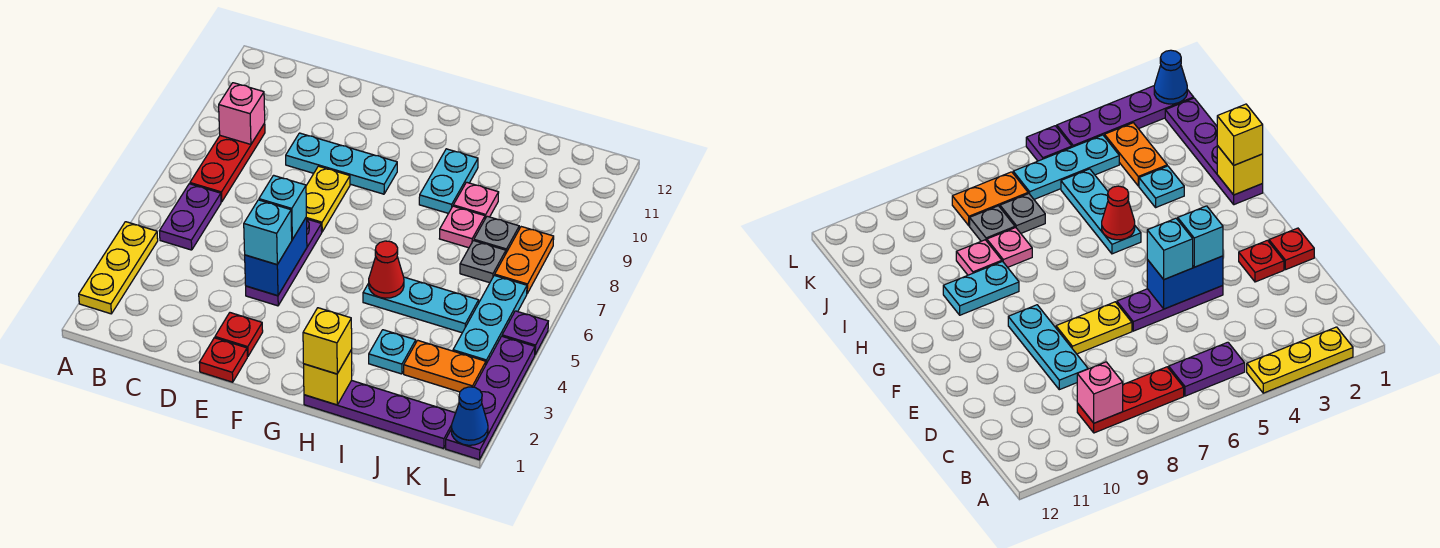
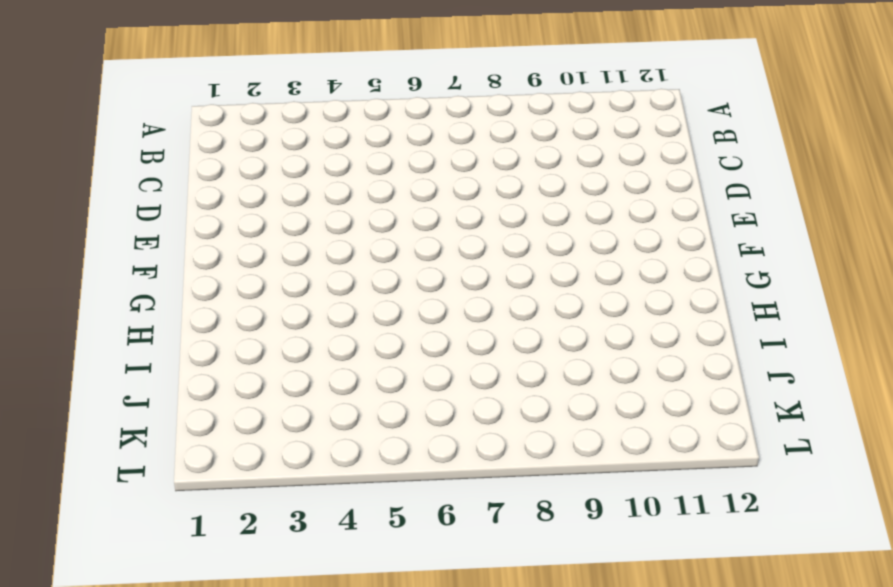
none -> yellow 1x3 plate [79,222,158,314]
none -> purple 1x2 plate [160,184,221,250]
none -> red 1x3 plate [190,123,265,202]

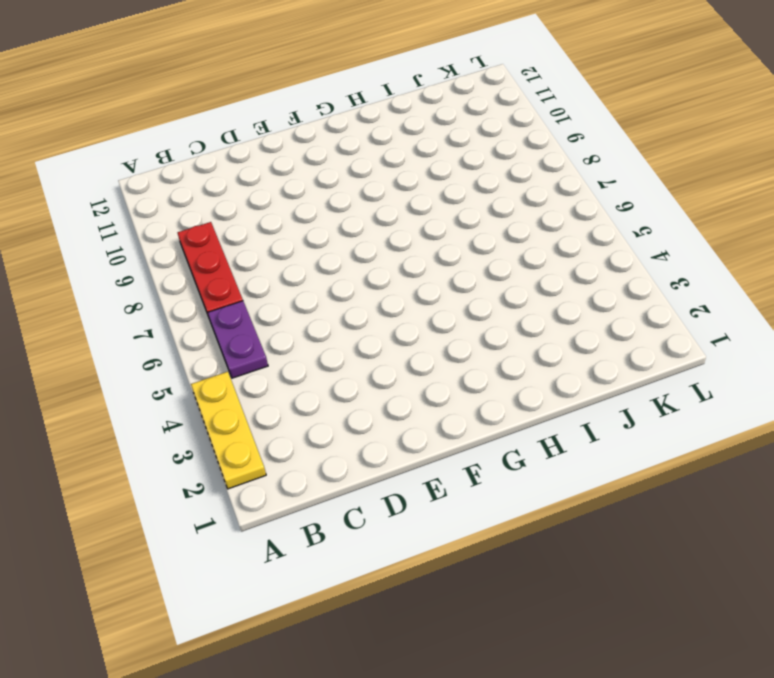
none -> cyan 1x3 plate [286,133,397,194]
none -> red 1x1 plate [199,338,247,382]
none -> red 1x1 plate [215,313,263,356]

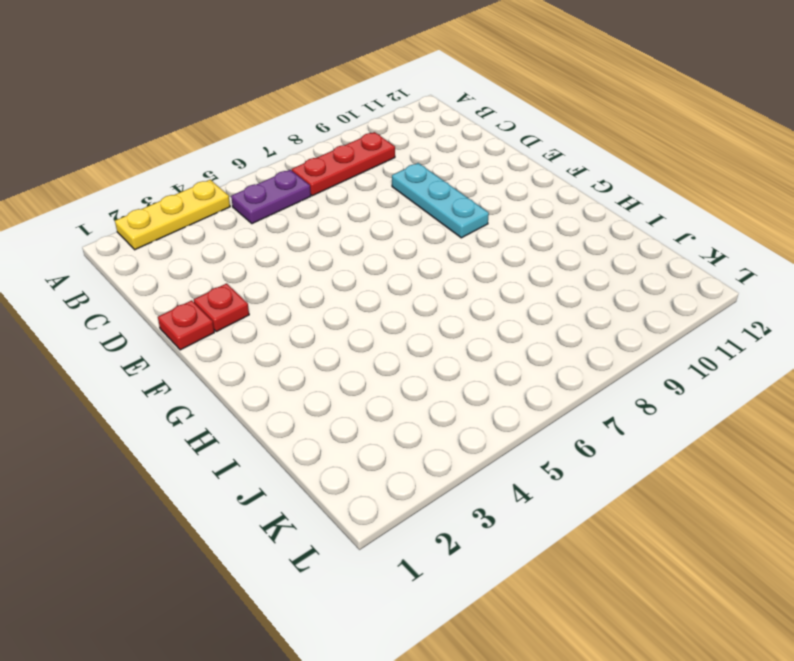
none -> purple 1x3 plate [246,219,322,306]
none -> yellow 1x2 plate [306,166,350,232]
none -> purple 1x4 plate [304,381,455,448]

